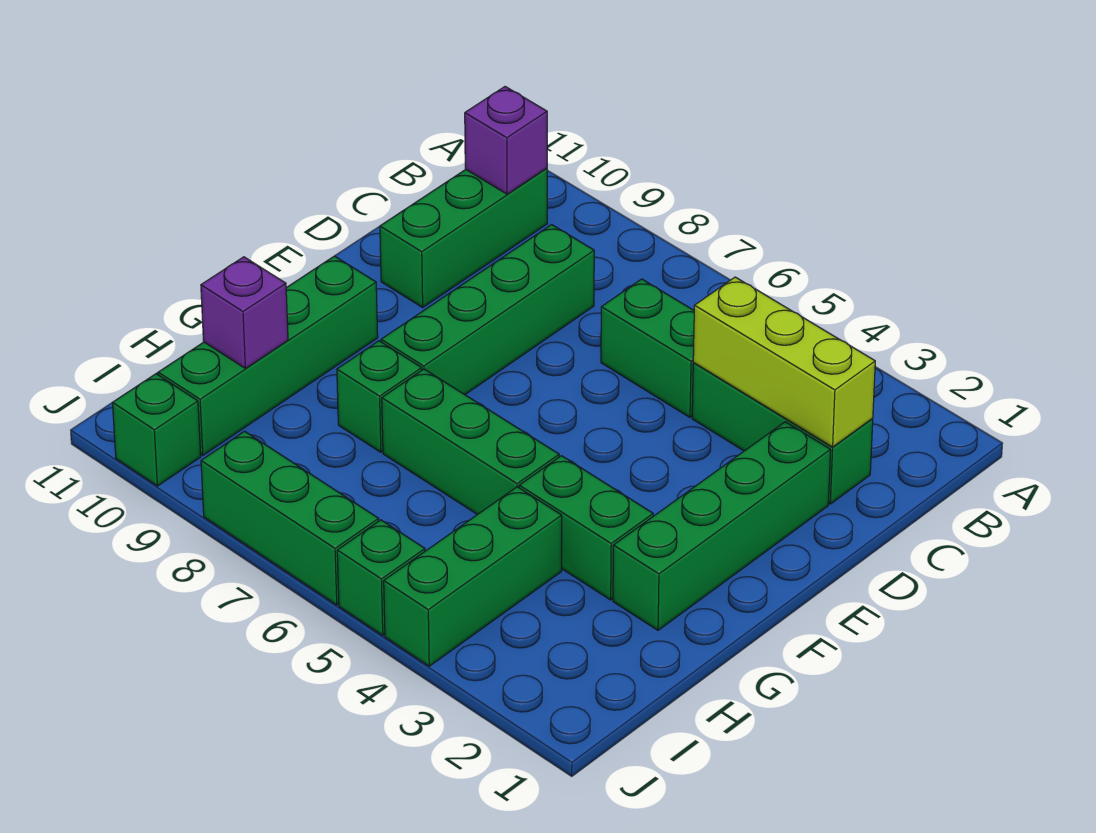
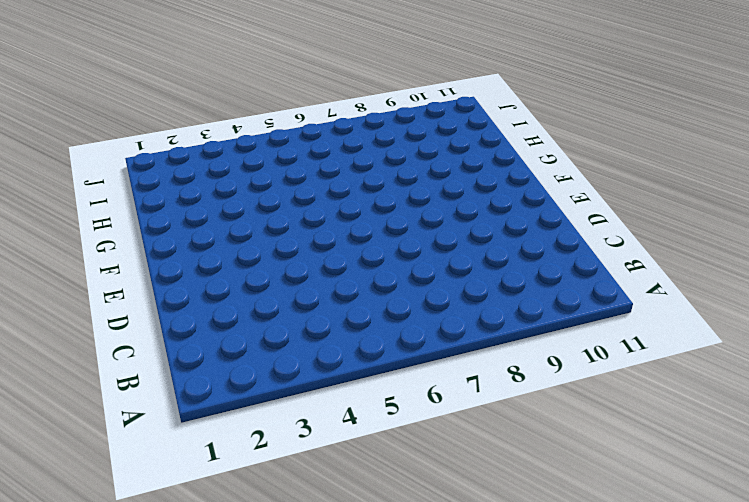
none -> green 1x3 brick [380,168,547,307]
none -> green 1x3 brick [692,363,873,504]
none -> green 1x2 brick [601,279,694,417]

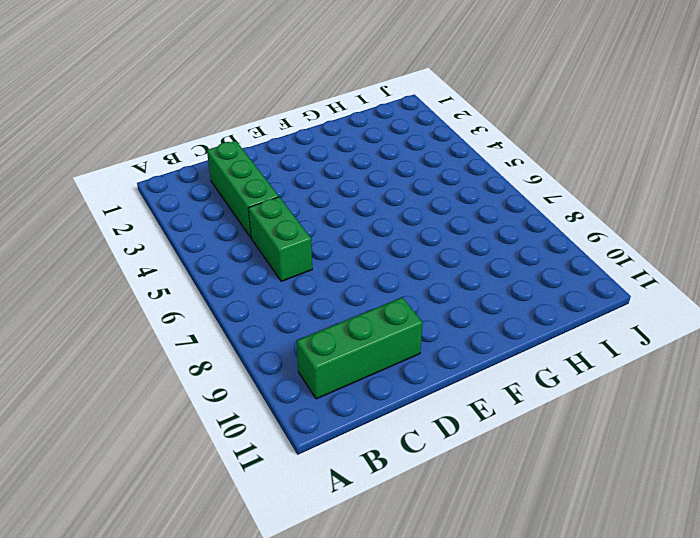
none -> green 1x4 brick [381,225,594,395]
none -> green 1x4 brick [613,422,831,630]
none -> green 1x4 brick [158,256,378,455]

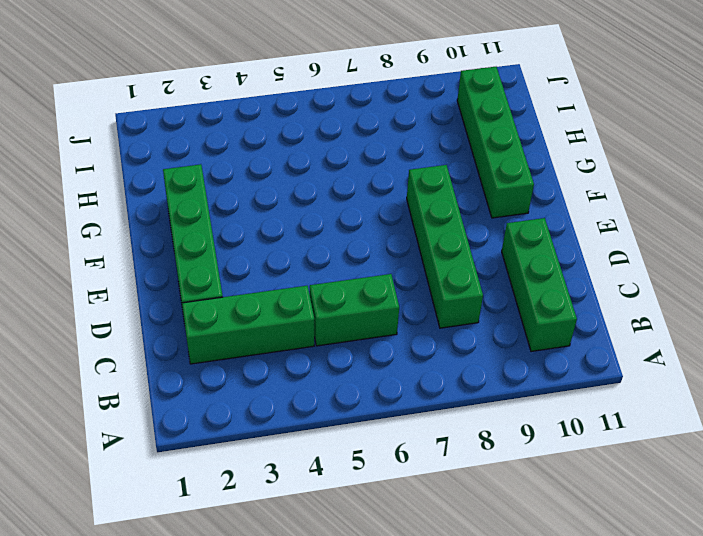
none -> green 1x2 brick [519,456,653,600]
none -> green 1x3 brick [382,369,559,515]
none -> green 1x1 brick [337,341,422,452]

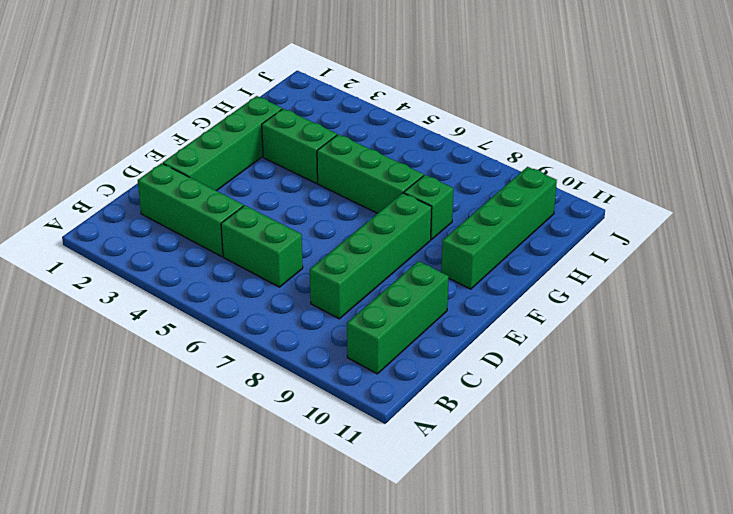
none -> green 1x3 brick [384,487,562,666]
none -> green 1x1 brick [337,520,425,635]
none -> green 1x3 brick [201,431,379,605]

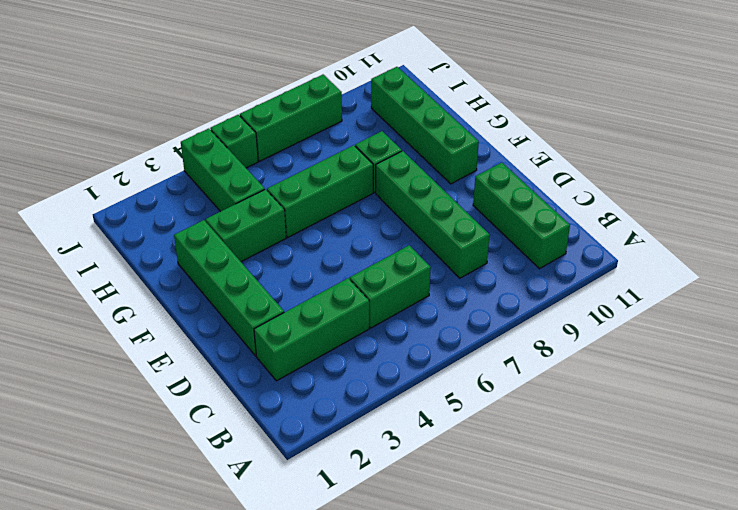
none -> green 1x1 brick [113,374,201,486]
none -> purple 1x1 brick [465,87,547,194]
none -> lime 1x3 brick [693,277,875,447]

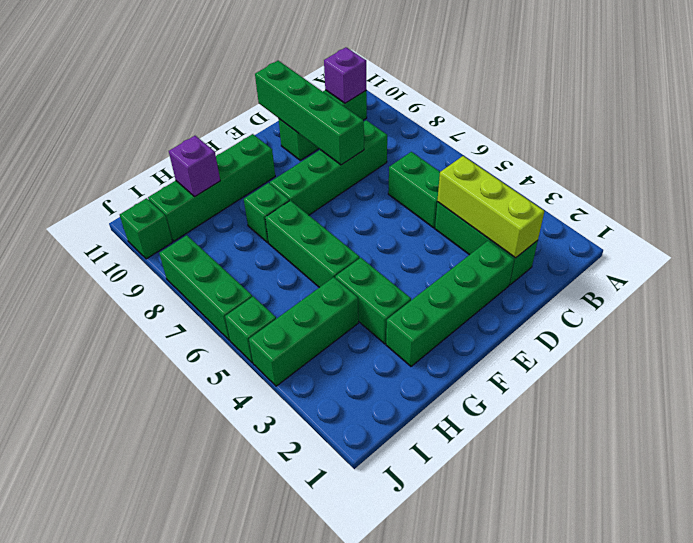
green 1x4 brick [255,61,364,165] -> none

